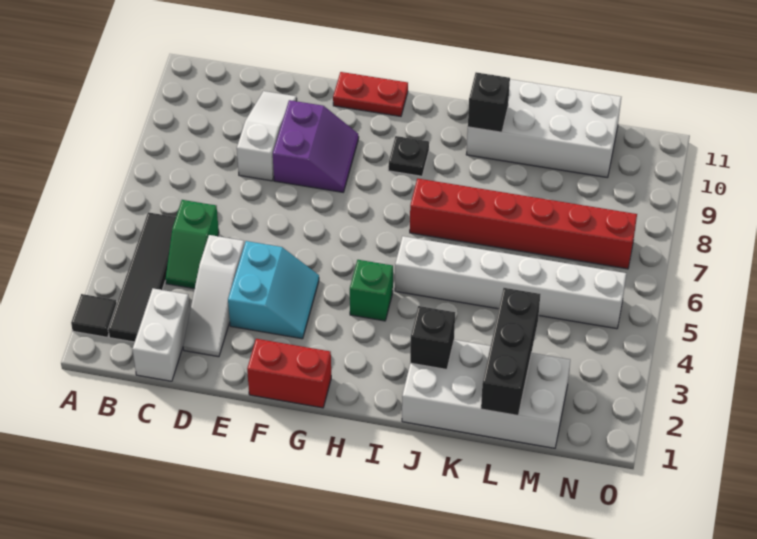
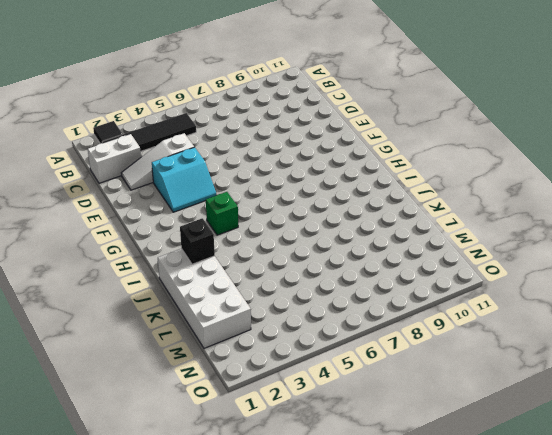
none -> green 1x2 slope [166,200,219,289]
none -> white 1x3 slope [237,91,297,181]
none -> purple 2x2 slope [273,100,359,192]

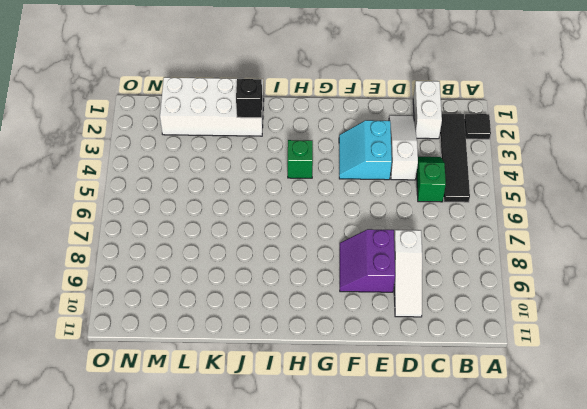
none -> red 1x2 brick [247,339,331,408]
none -> red 1x2 plate [333,72,408,116]
none -> black 1x1 plate [388,136,429,176]

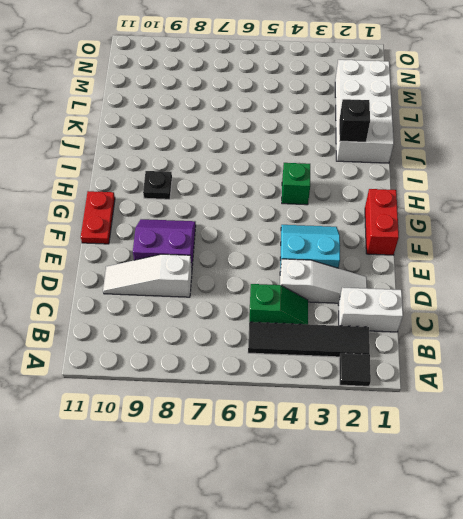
none -> white 1x6 brick [395,236,626,329]
none -> red 1x6 brick [410,179,637,269]
none -> white 2x4 brick [466,79,621,178]

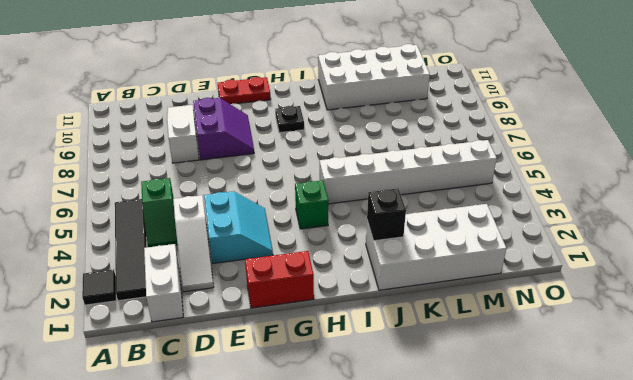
none -> red 1x6 brick [410,179,637,269]
none -> black 1x1 brick [468,72,510,132]
none -> black 1x3 brick [481,288,540,416]

